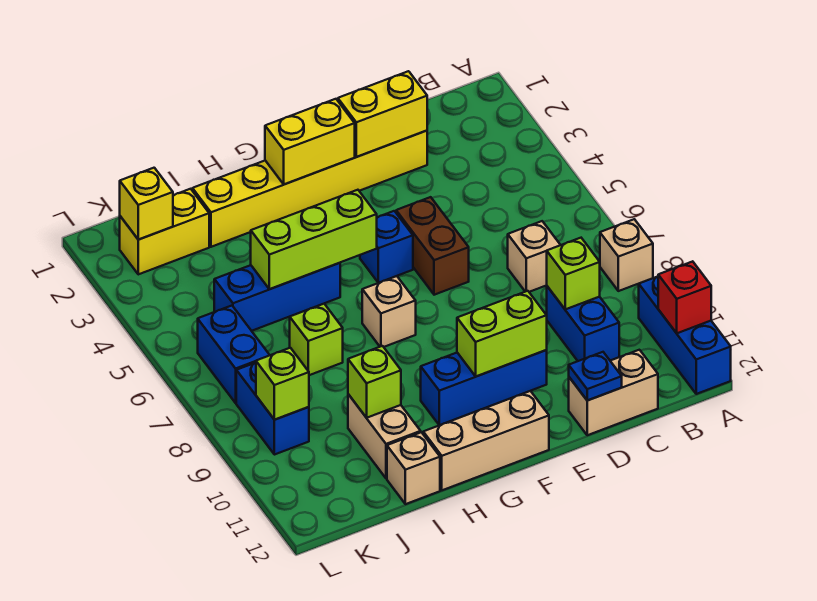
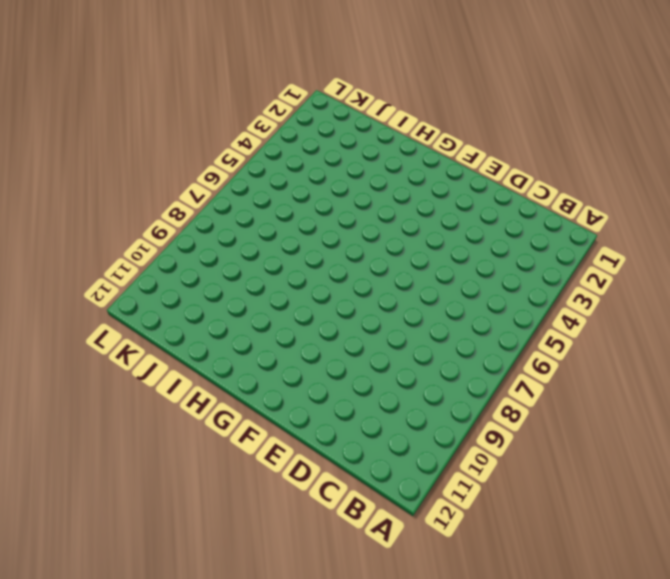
none -> tan 1x1 brick [600,219,653,291]
none -> blue 1x3 brick [639,277,731,394]
none -> tan 1x1 brick [508,221,560,292]

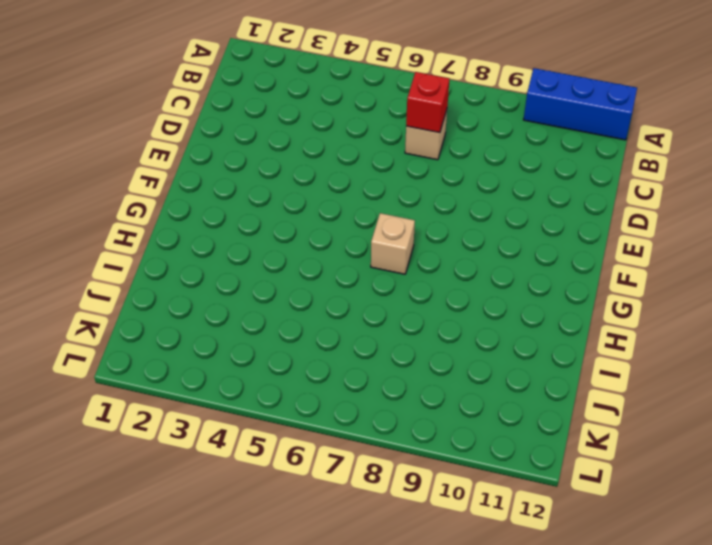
red 1x1 brick [406,72,449,133] -> red 1x1 brick moved to [658,261,711,333]
none -> tan 1x1 brick [600,219,653,291]
none -> blue 1x2 brick [547,286,619,361]
none -> tan 1x2 brick [569,350,658,435]

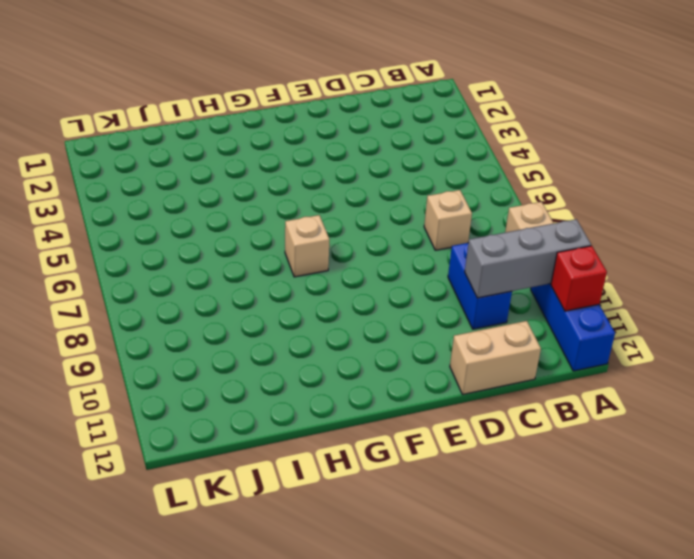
grey 1x3 brick [465,219,591,298] -> none
none -> yellow 1x6 brick [192,131,427,247]
none -> brown 1x2 brick [396,197,469,295]
none -> blue 1x3 brick [421,350,547,425]

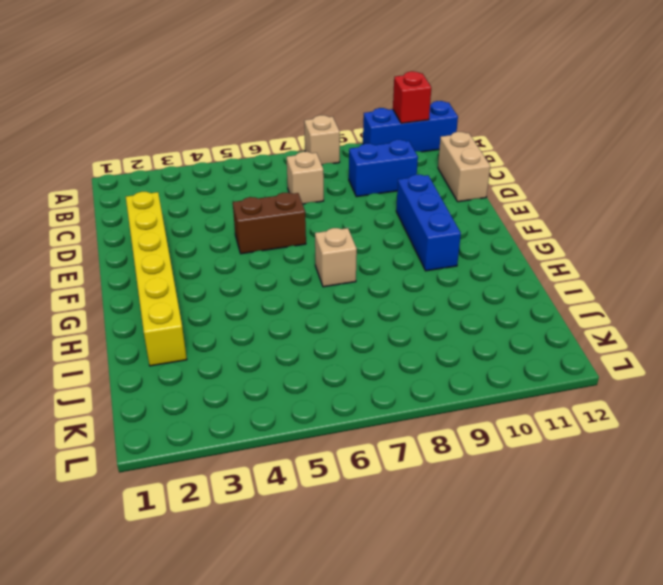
none -> blue 1x1 brick [360,211,413,283]
none -> tan 1x3 brick [423,391,549,490]
none -> blue 1x3 brick [214,263,340,331]

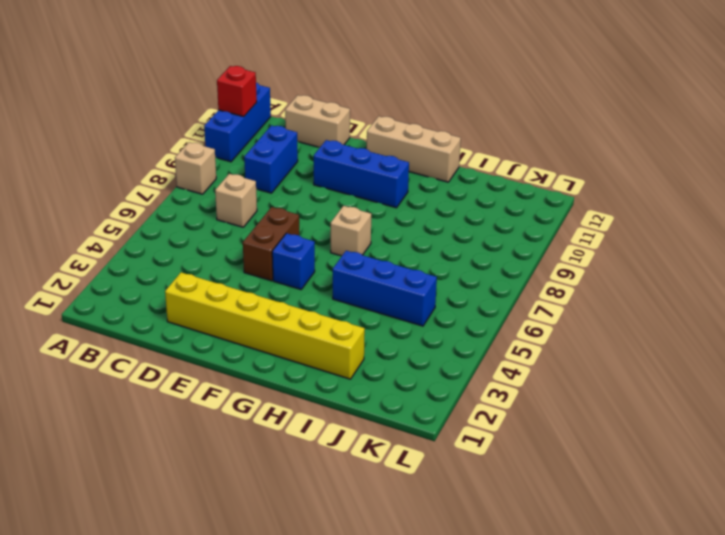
none -> lime 1x1 brick [290,304,343,375]
none -> tan 1x2 brick [348,394,421,478]
none -> tan 1x1 brick [387,432,440,504]

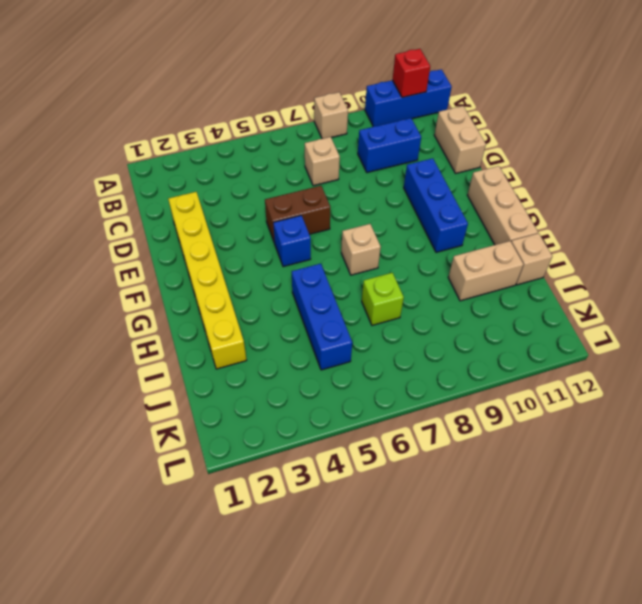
none -> yellow 1x2 brick [120,189,209,274]
none -> blue 1x2 brick [198,306,270,403]
none -> blue 1x2 brick [236,363,309,455]

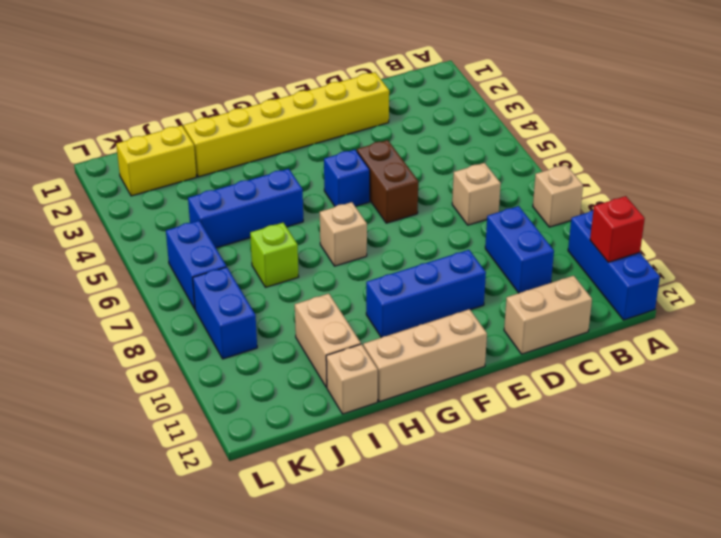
none -> lime 1x1 brick [547,238,600,309]
none -> yellow 1x2 brick [338,71,427,157]
none -> blue 1x1 plate [569,352,622,400]

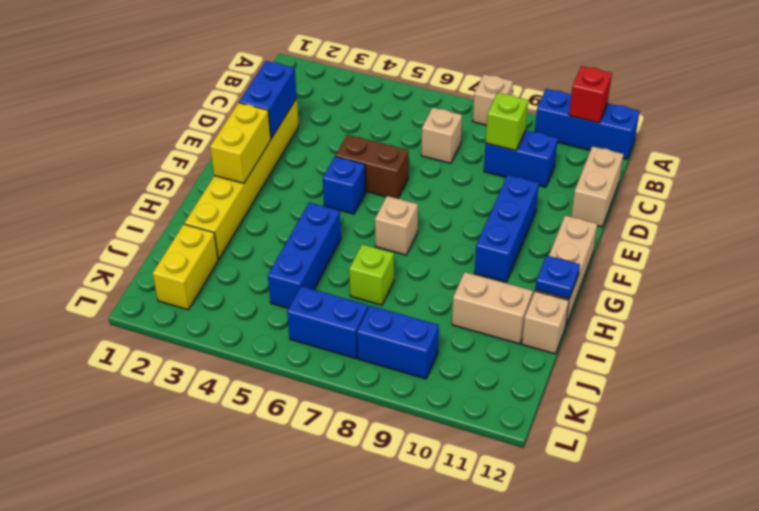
blue 1x2 brick [239,61,297,139] -> yellow 1x2 brick [338,71,427,157]
blue 1x1 plate [535,255,580,299] -> blue 1x1 plate moved to [569,352,622,400]
none -> lime 1x2 brick [457,291,547,376]
none -> lime 1x3 brick [251,190,377,289]
none -> lime 1x1 brick [348,346,401,418]

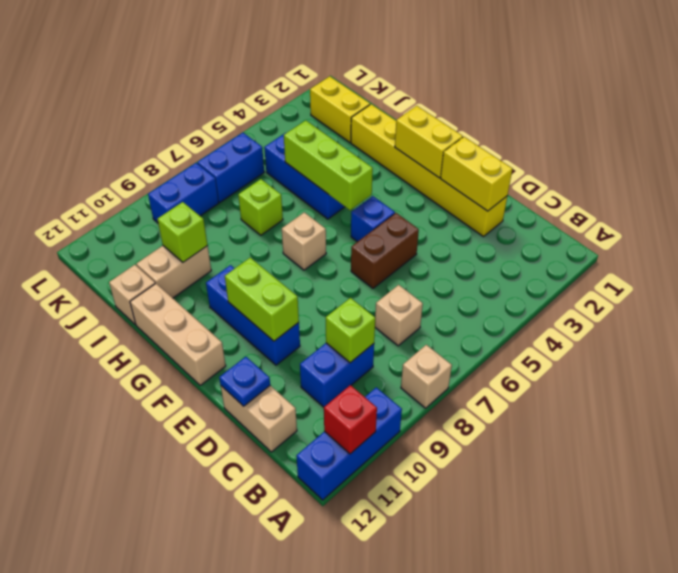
none -> yellow 1x1 brick [120,168,173,239]
none -> lime 1x1 brick [256,348,309,420]

